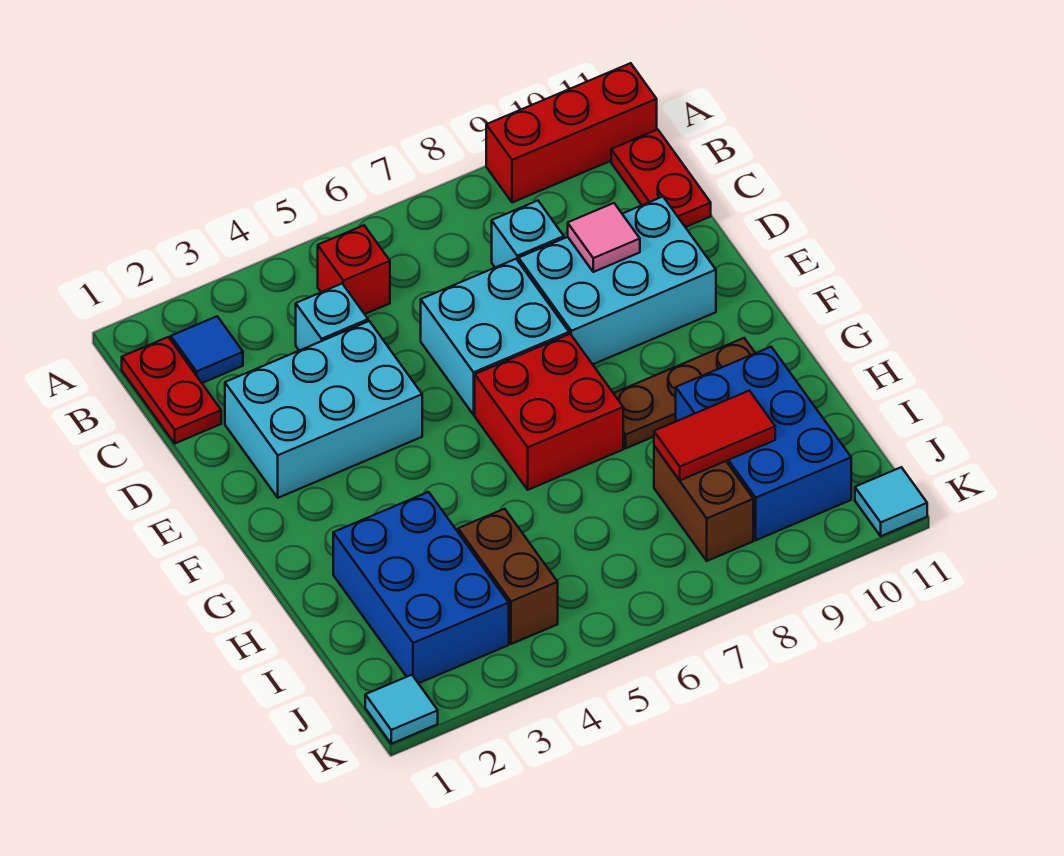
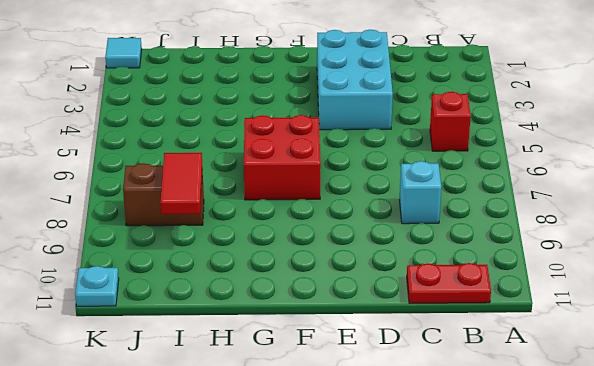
cyan 1x1 plate [75,266,119,306] -> cyan 1x1 tile [855,467,927,536]
none -> red 1x3 brick [486,63,657,203]
none -> red 1x2 plate [122,337,221,443]
none -> blue 1x1 tile [171,316,243,383]

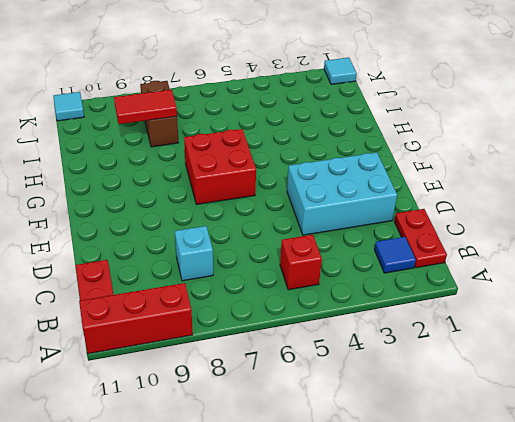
none -> cyan 1x1 brick [296,284,368,351]
none -> cyan 2x2 brick [421,259,569,415]
none -> cyan 2x3 brick [519,197,716,364]

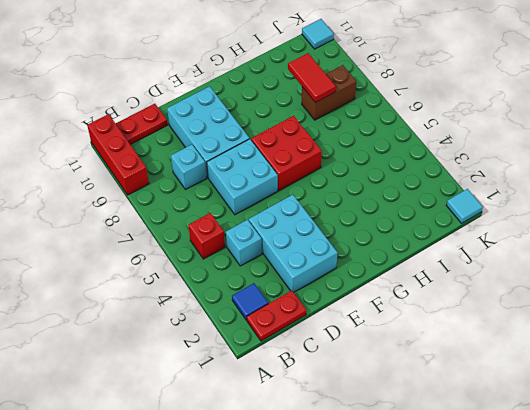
none -> brown 1x3 plate [613,338,755,448]
none -> blue 2x3 brick [333,492,509,683]
none -> blue 2x3 brick [676,347,851,540]

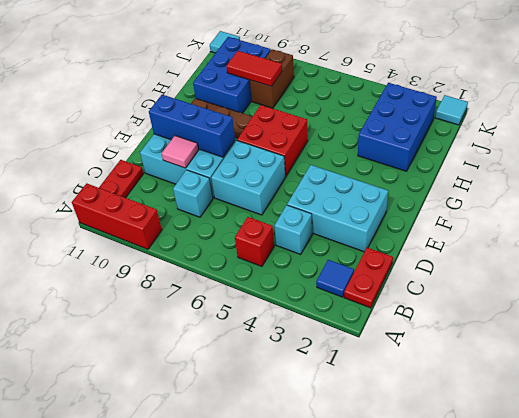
blue 1x3 brick [149,95,235,157] -> none
none -> brown 1x2 brick [458,509,558,644]

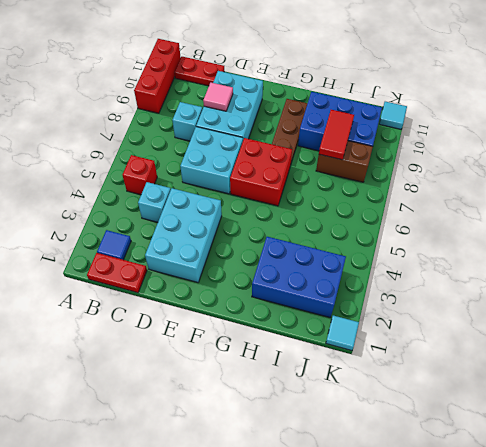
none -> brown 1x2 brick [458,509,558,644]

